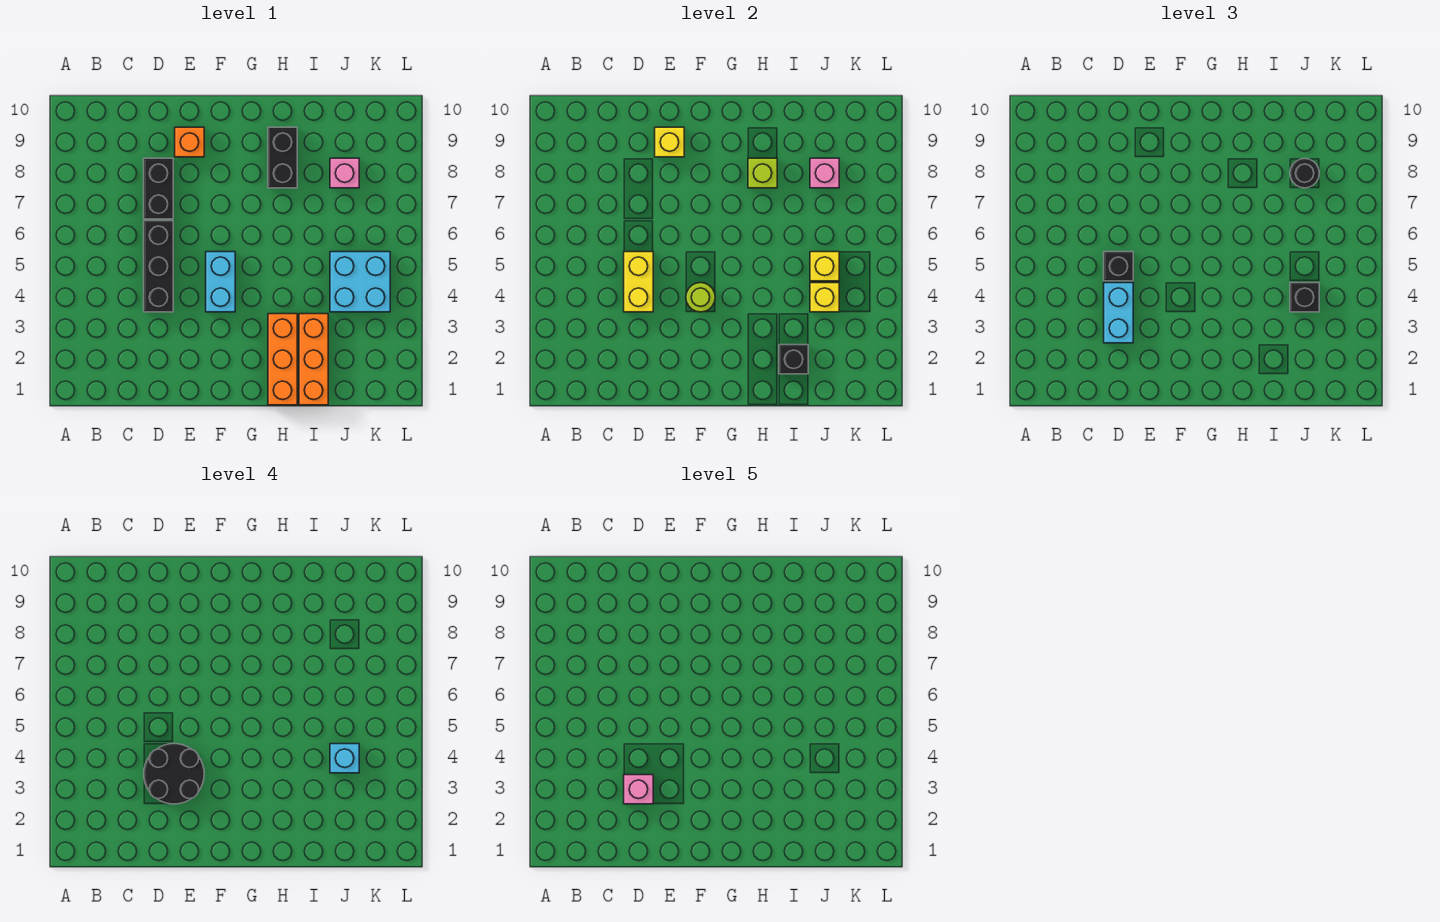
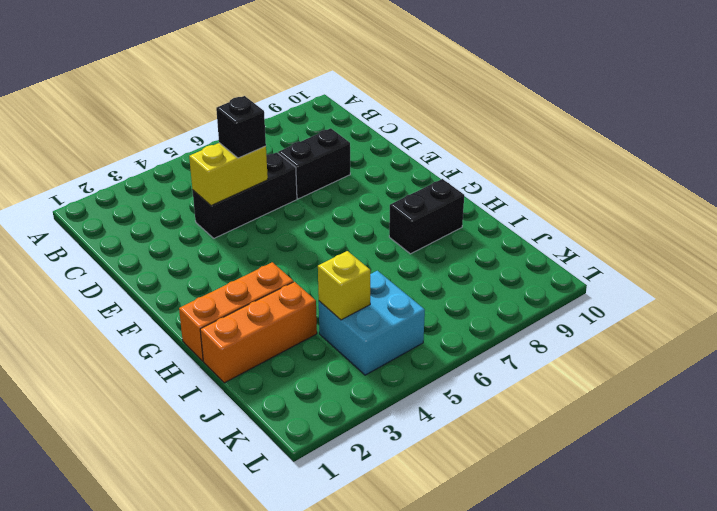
none -> orange 1x1 brick [175,127,204,157]
none -> cyan 1x2 brick [206,252,235,312]
none -> pink 1x1 brick [330,158,359,188]

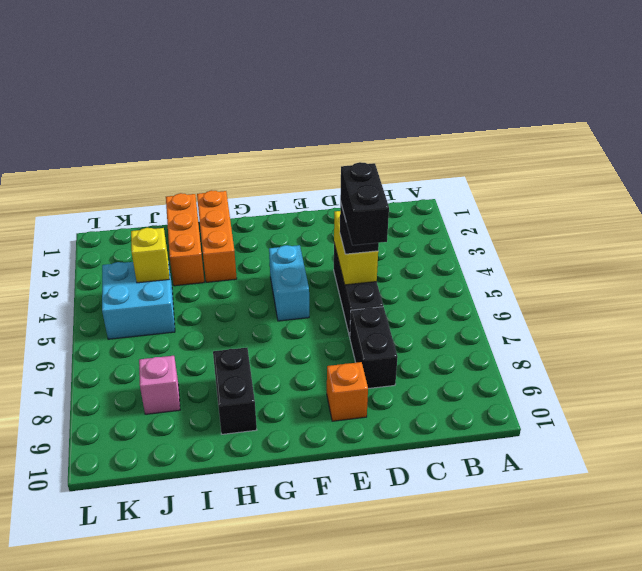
black 1x2 brick [340,162,389,245] -> none
none -> yellow 1x1 brick [655,127,684,157]
none -> lime 1x1 round brick [686,283,715,312]
none -> lime 1x1 brick [748,158,777,188]

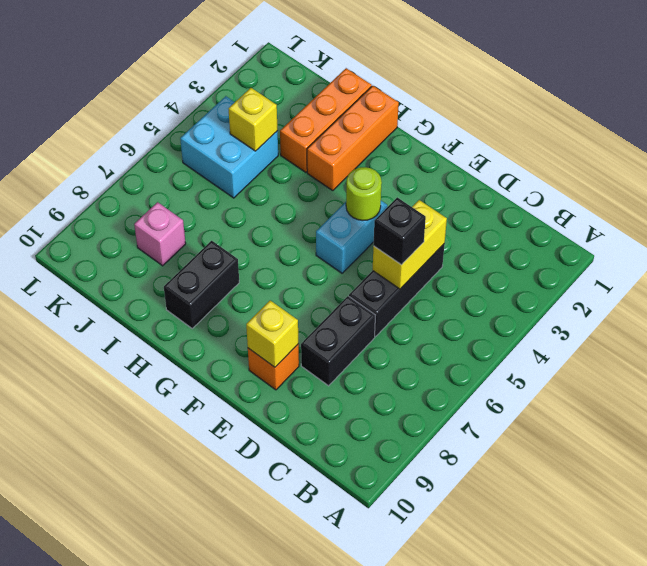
none -> lime 1x1 brick [748,158,777,188]
none -> black 1x1 brick [779,345,808,374]
none -> yellow 1x1 brick [810,252,839,281]

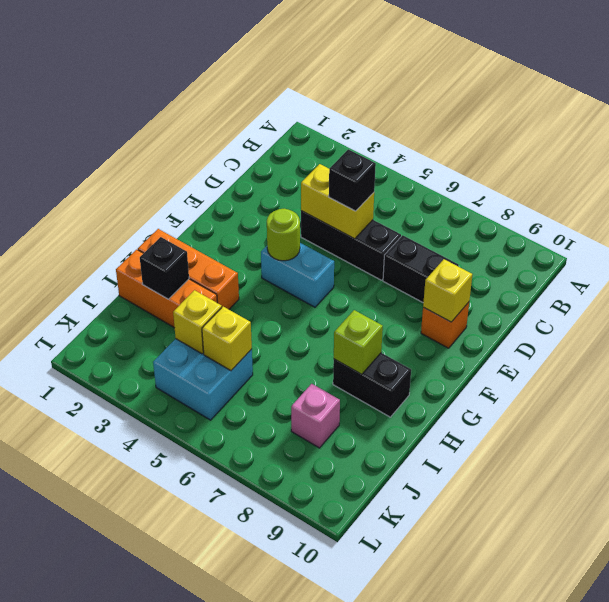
none -> pink 1x1 brick [810,158,839,188]
none -> cyan 1x2 brick [1104,283,1133,343]
none -> black 1x1 brick [1290,283,1319,312]

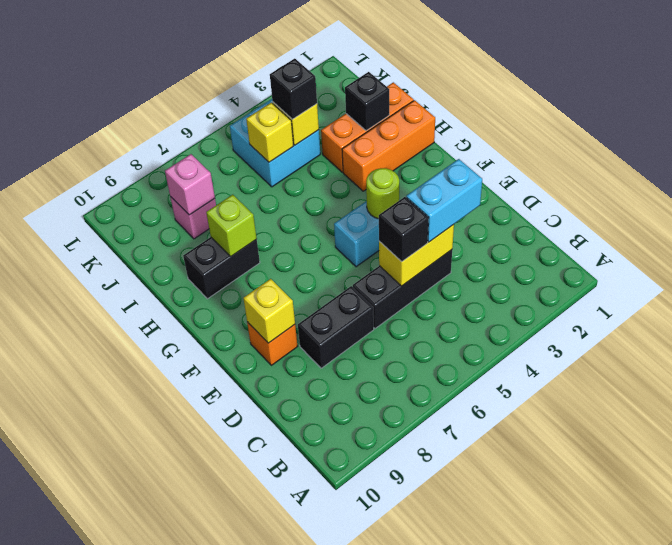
none -> black 1x1 round brick [1290,159,1319,188]
none -> black 2x2 round brick [144,744,204,804]
none -> cyan 1x1 brick [330,744,359,773]

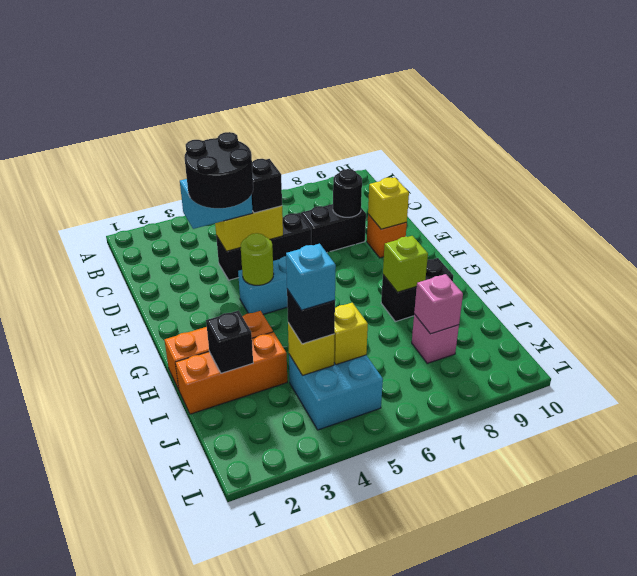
black 1x1 round brick [333,169,362,217] -> black 1x1 round brick moved to [1290,159,1319,188]
none -> pink 1x1 brick [624,775,653,804]

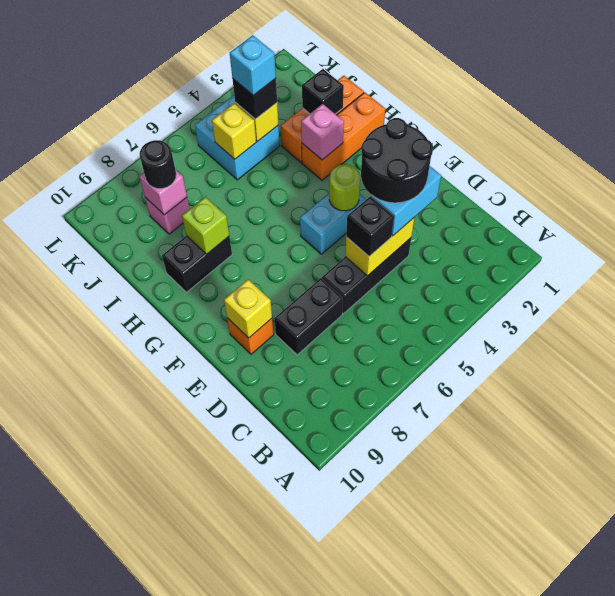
pink 1x1 brick [301,104,344,160] -> pink 1x1 brick moved to [624,775,653,804]

